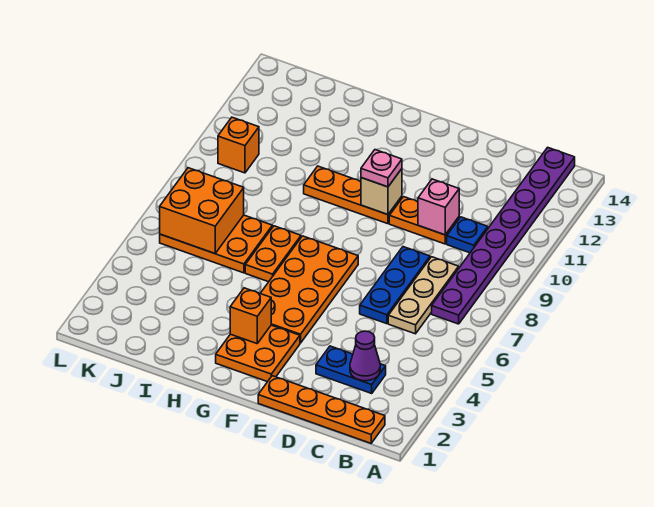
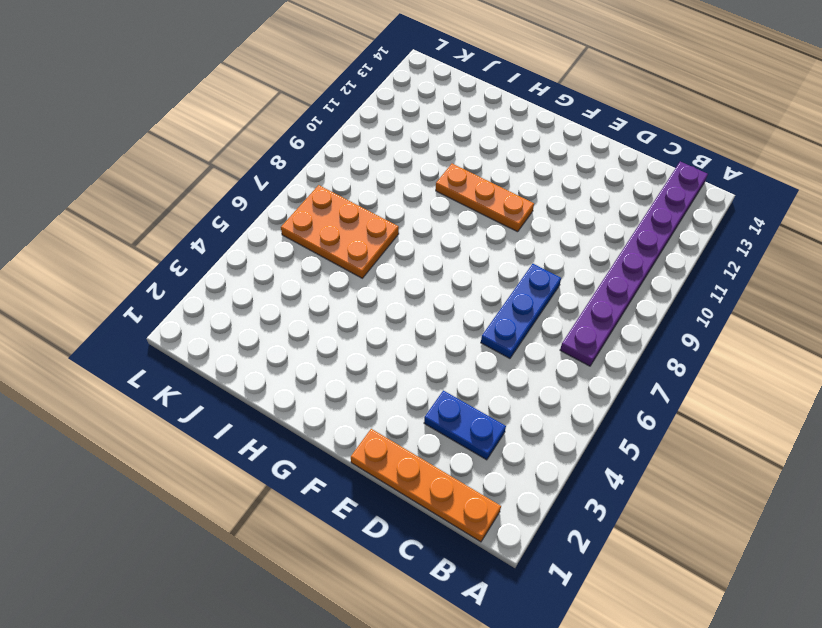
none -> tan 1x3 plate [388,257,459,334]
none -> blue 1x1 plate [447,217,488,253]
none -> orange 1x2 plate [389,197,459,244]

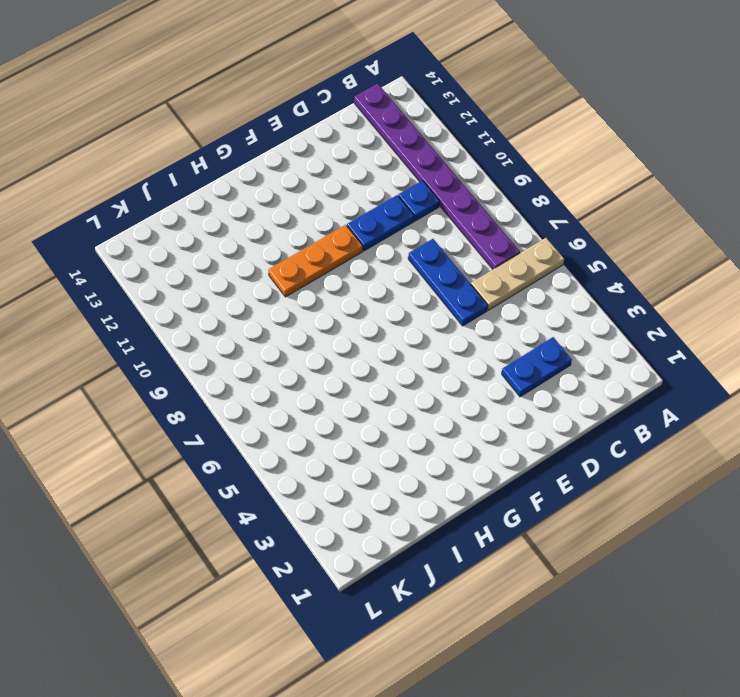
tan 1x3 plate [471,238,564,310] -> tan 1x3 plate turned to [388,257,459,334]
blue 1x2 plate [347,195,414,251] -> orange 1x2 plate [389,197,459,244]
none -> orange 1x4 plate [258,376,385,443]
none -> orange 2x2 plate [216,325,300,382]
none -> orange 2x4 plate [260,236,358,343]

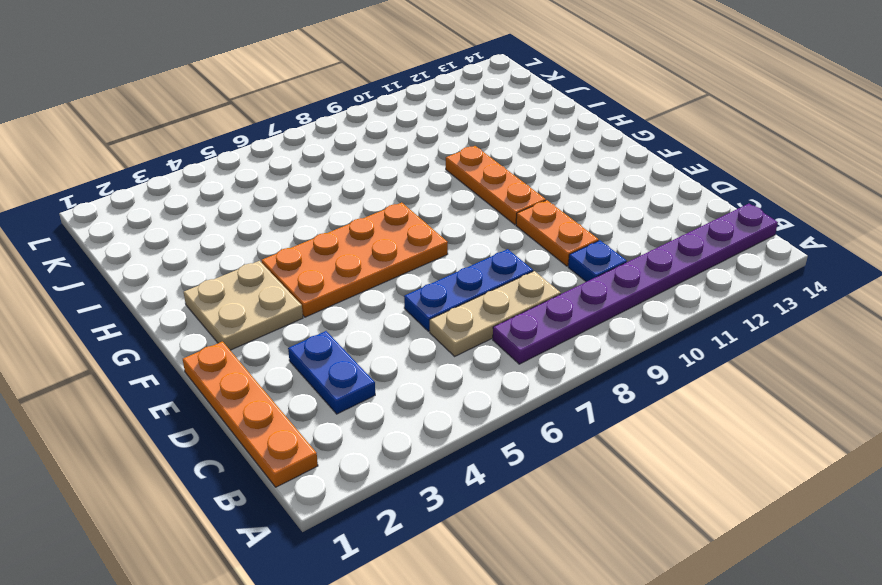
tan 2x2 plate [184,261,303,350] -> orange 2x2 plate [216,325,300,382]
none -> orange 1x2 plate [245,226,301,282]
none -> orange 2x3 plate [160,215,272,273]
none -> orange 1x1 brick [218,117,259,173]

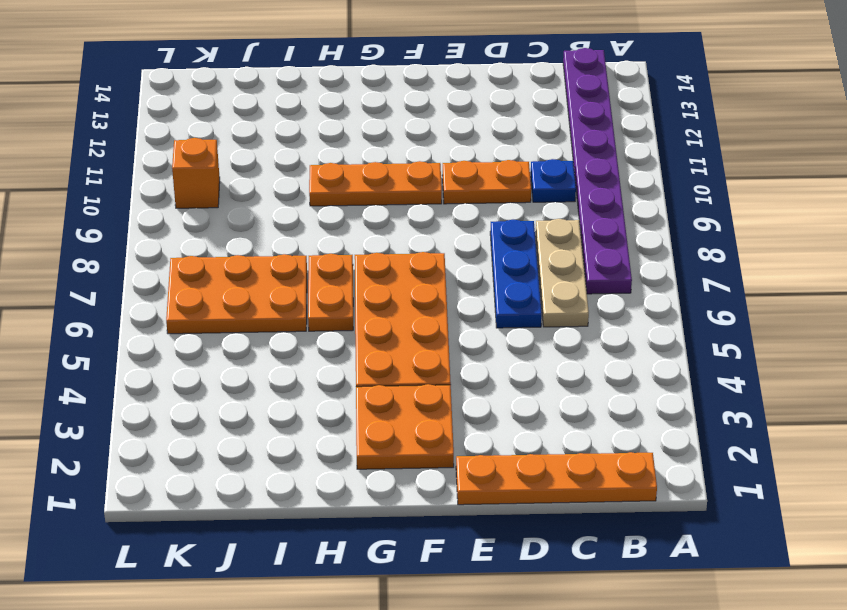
none -> blue 1x2 plate [316,346,386,393]
none -> purple 1x1 cone [350,331,380,381]
none -> pink 1x1 brick [418,179,459,235]

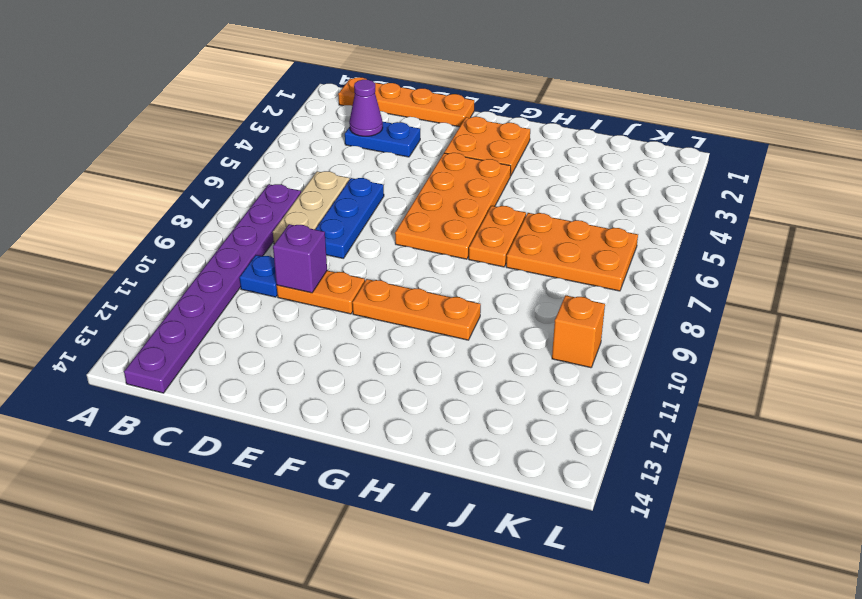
purple 1x1 brick [273,224,327,293] -> pink 1x1 brick [418,179,459,235]
none -> tan 1x1 brick [361,169,402,215]
none -> orange 1x1 brick [230,288,271,344]
none -> orange 2x2 brick [160,168,244,253]

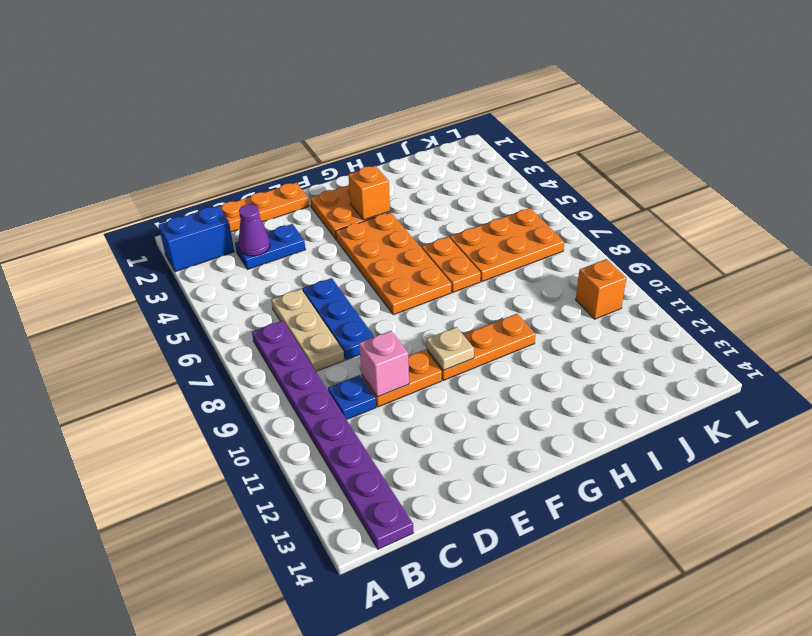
blue 1x2 brick [159,206,234,272] -> none
tan 1x1 plate [426,327,474,370] -> tan 1x1 brick [361,169,402,215]
none -> orange 2x2 brick [160,168,244,253]
none -> pink 1x1 plate [361,150,402,187]

